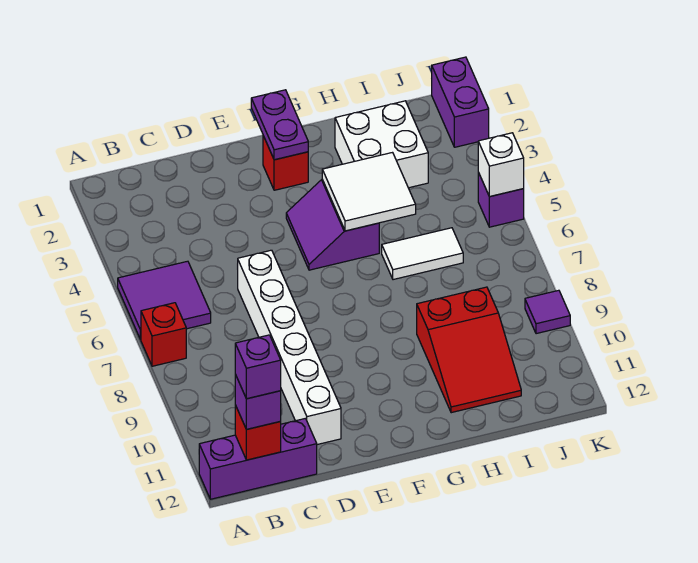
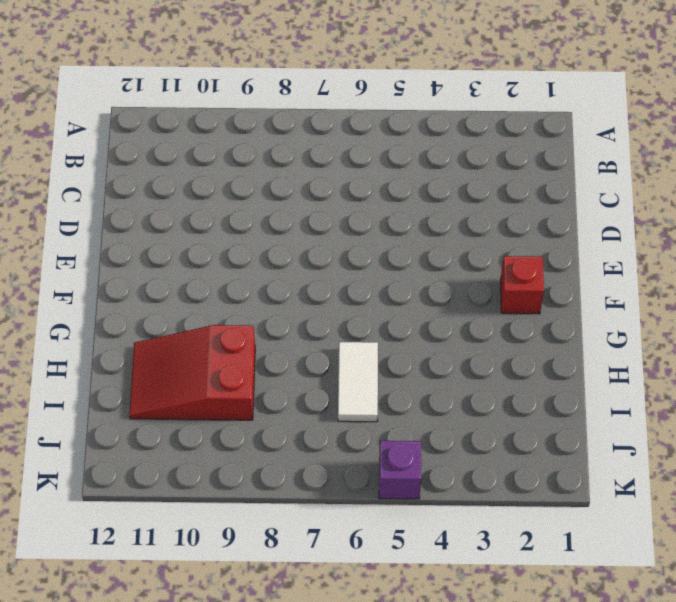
none -> purple 2x2 tile [118,261,211,340]
none -> red 1x1 brick [141,303,186,366]
none -> purple 1x3 brick [199,418,317,499]

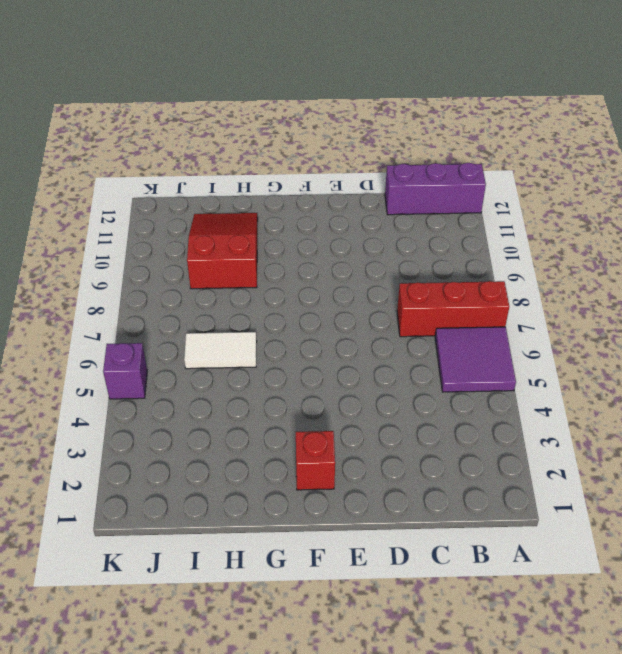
red 1x3 brick [397,281,509,337] -> red 1x1 brick [141,303,186,366]
none -> white 1x6 brick [237,250,341,445]
none -> purple 2x2 slope [286,179,379,270]
none -> white 2x2 brick [335,101,428,188]

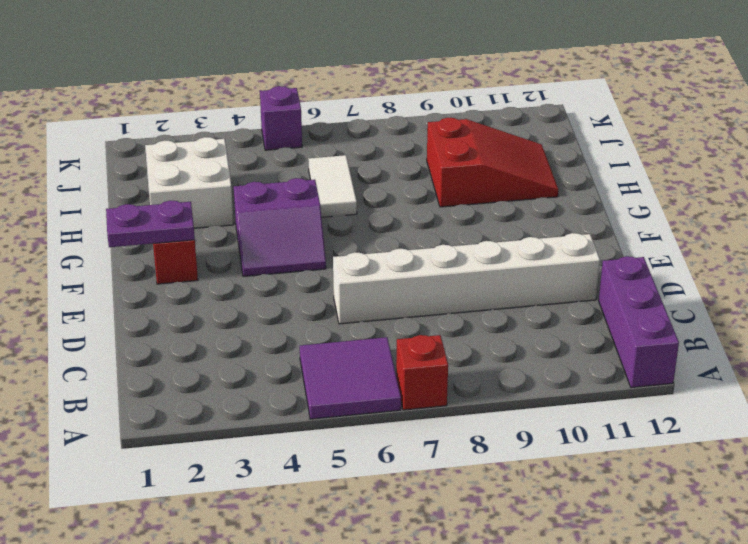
none -> purple 1x2 brick [432,57,489,147]
none -> purple 1x1 tile [525,290,570,334]
none -> red 1x1 brick [235,405,281,460]

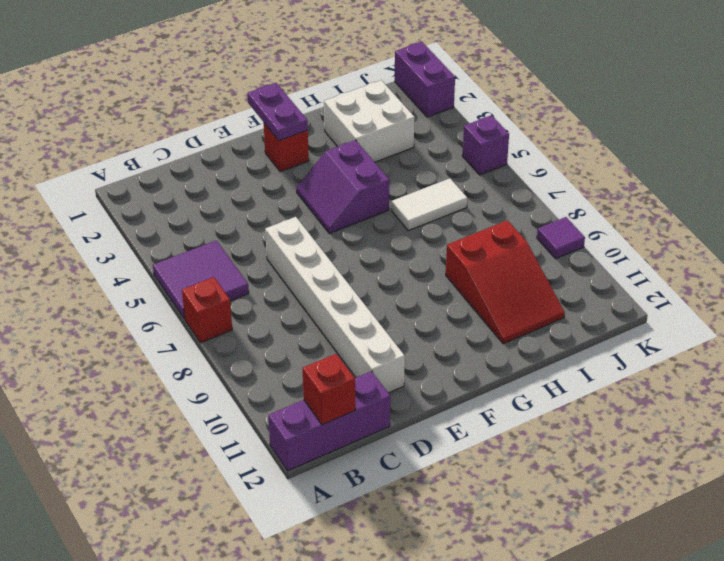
none -> white 2x2 tile [322,153,416,231]
none -> white 1x1 brick [478,133,524,197]
none -> purple 1x1 brick [235,375,281,429]

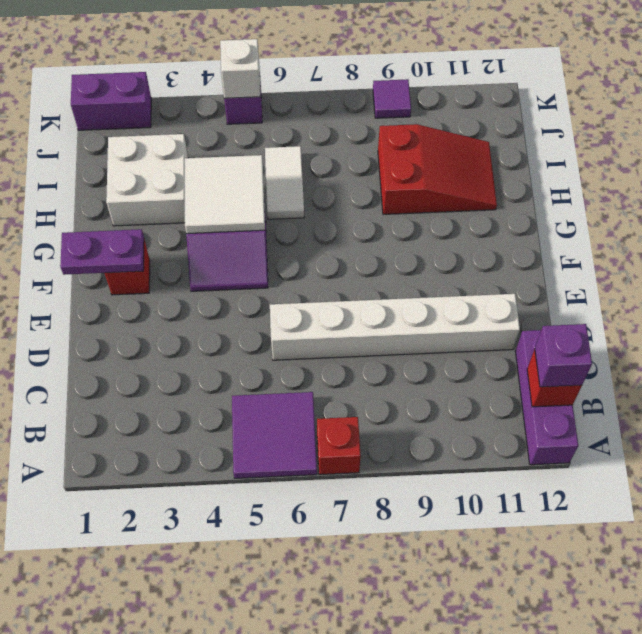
none -> purple 1x1 brick [235,335,281,399]

